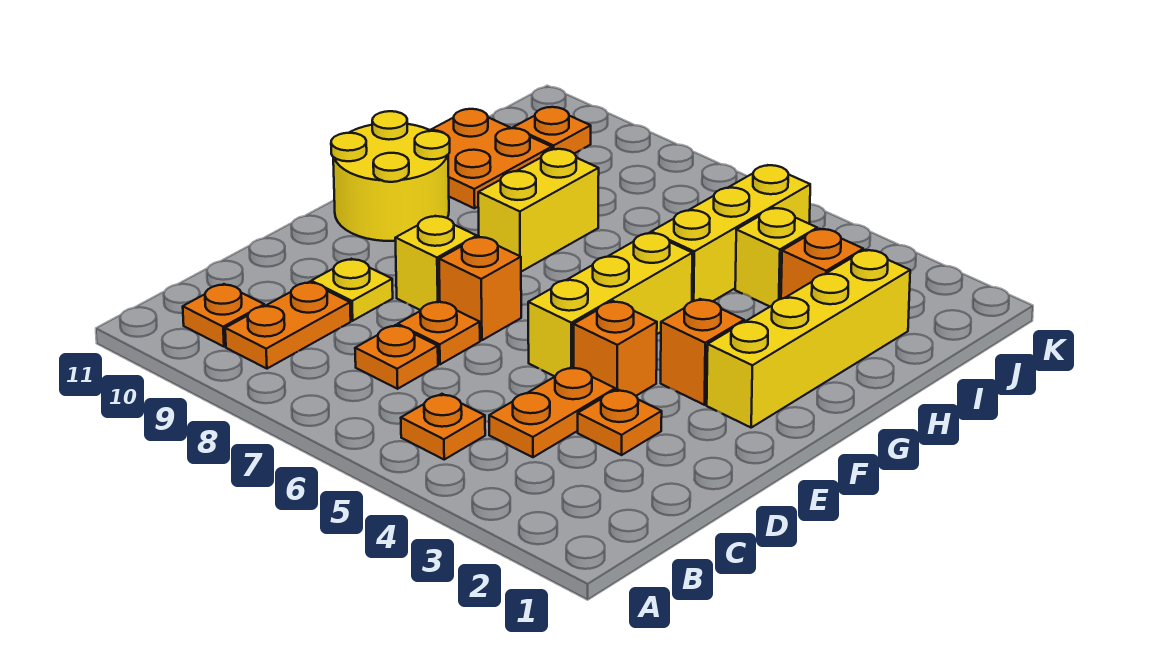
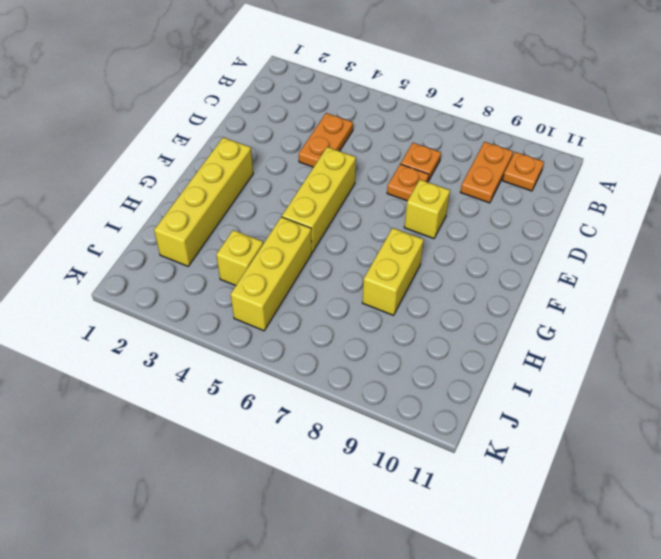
none -> orange 1x1 plate [401,394,485,459]
none -> orange 1x1 plate [578,389,662,455]
none -> yellow 1x1 plate [311,259,393,321]

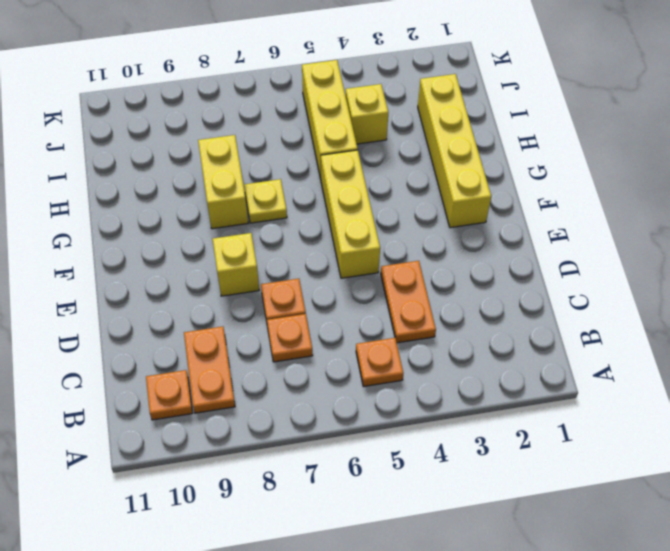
yellow 1x1 plate [244,179,287,223] -> yellow 1x1 plate moved to [311,259,393,321]
none -> orange 1x1 plate [578,389,662,455]
none -> orange 1x1 brick [574,301,657,396]
none -> orange 1x1 brick [439,237,521,340]

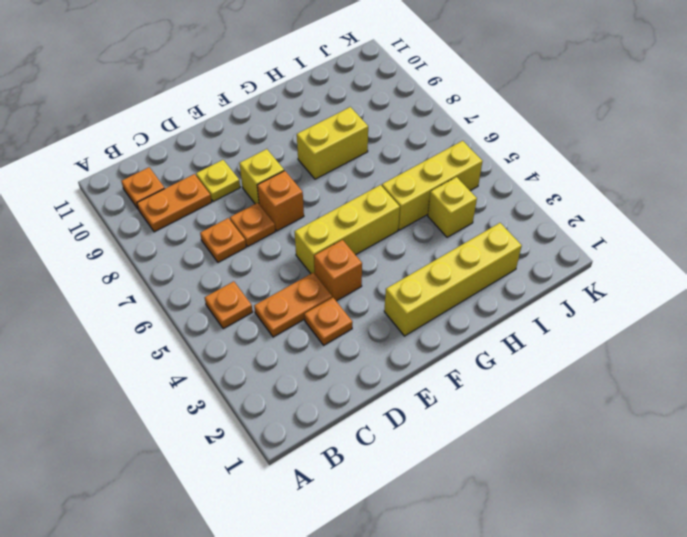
none -> orange 1x1 brick [661,299,744,405]
none -> yellow 2x2 round brick [331,111,450,241]
none -> orange 2x2 plate [431,109,552,208]

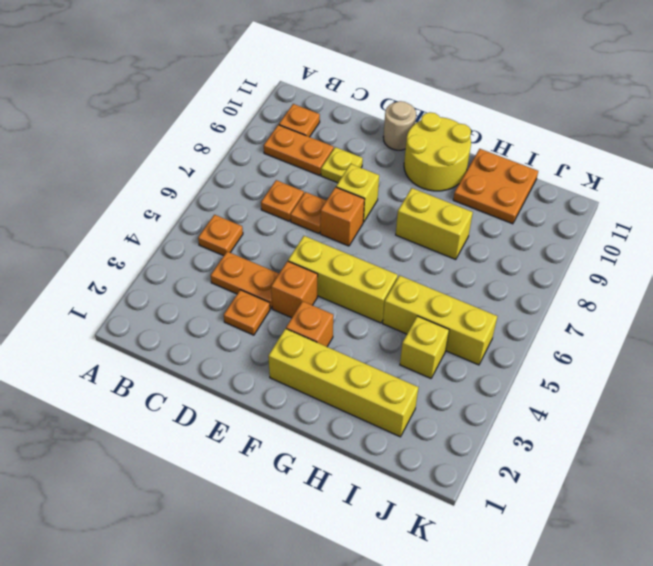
tan 1x1 round brick [383,101,416,150] -> none
none -> orange 1x1 brick [781,229,863,299]
none -> orange 1x1 plate [513,107,591,154]

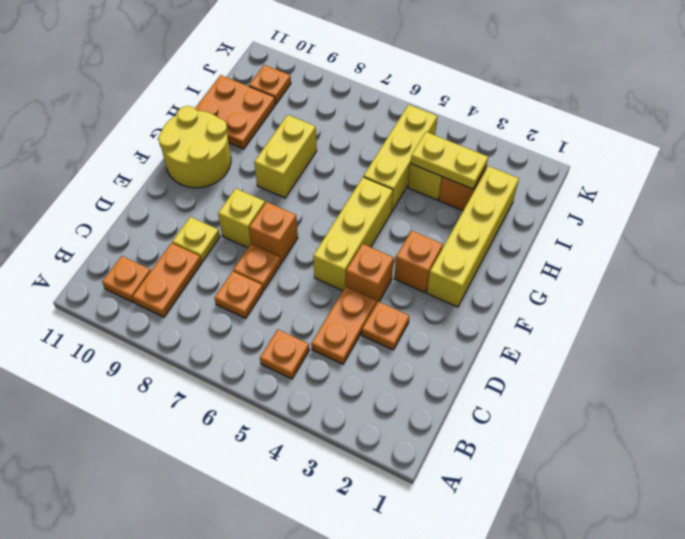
yellow 1x2 plate [411,132,488,189] -> none

